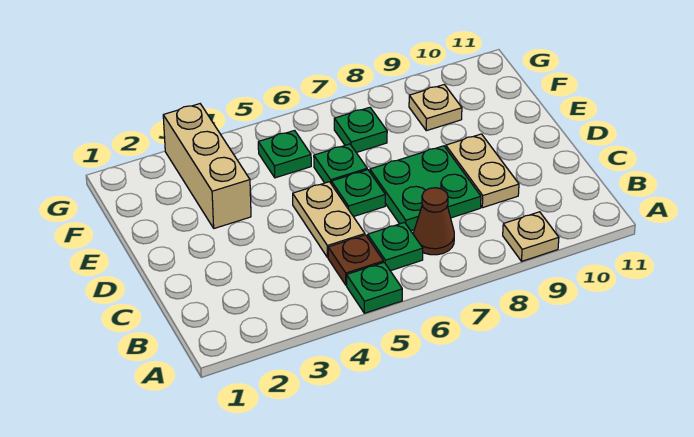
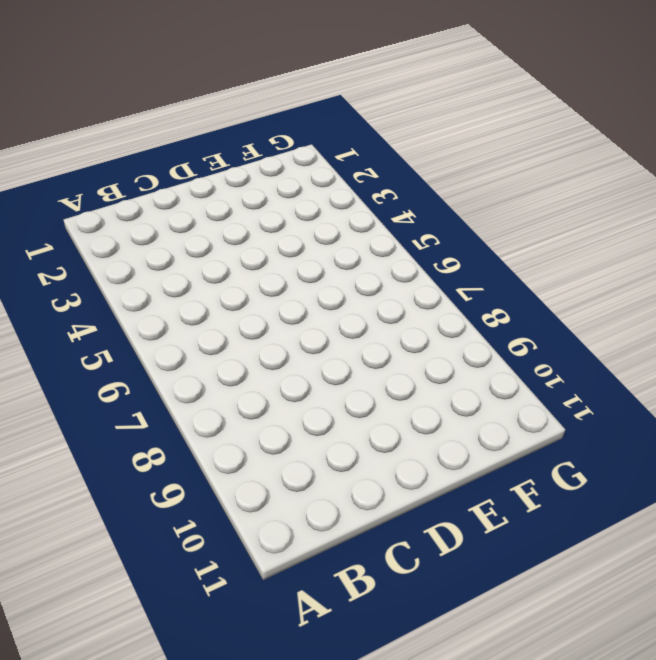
none -> green 1x1 plate [347,262,402,313]
none -> tan 1x1 plate [503,212,559,261]
none -> brown 1x1 plate [328,235,383,285]

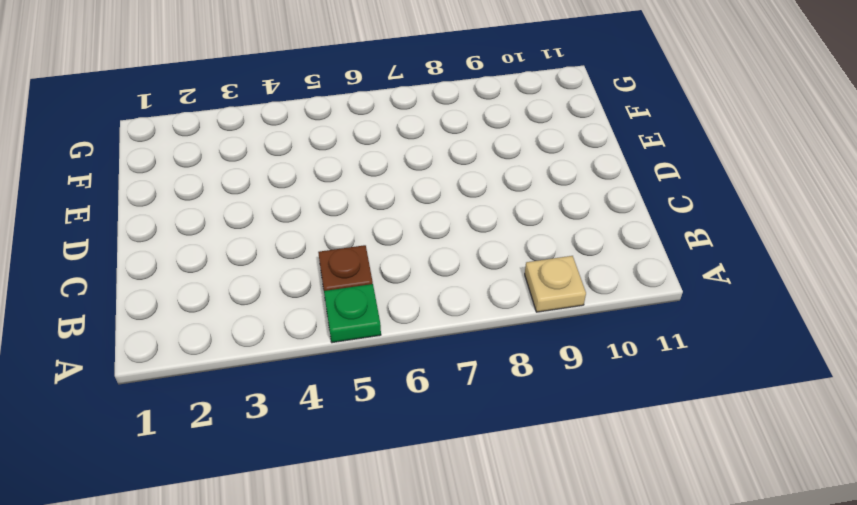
none -> green 1x1 plate [368,222,423,271]
none -> brown 1x1 cone [414,188,454,255]
none -> tan 1x2 plate [293,182,365,258]

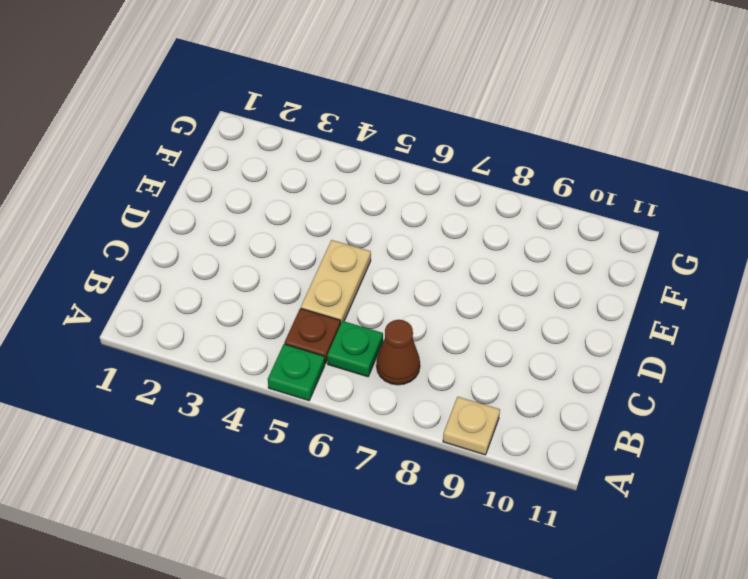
none -> green 2x2 plate [370,146,481,231]
none -> tan 1x2 plate [446,134,519,208]
none -> green 1x1 plate [331,170,385,217]

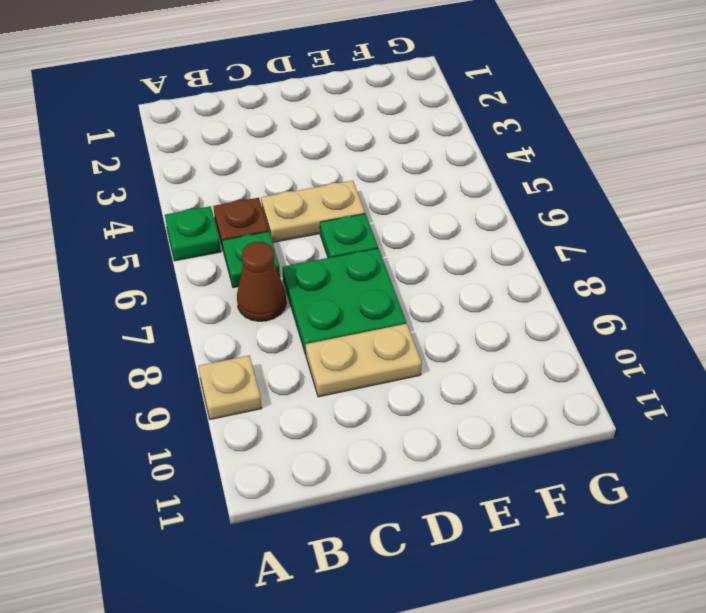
none -> tan 1x3 brick [163,104,251,228]
none -> green 1x1 plate [314,144,367,183]
none -> green 1x1 plate [258,131,311,178]

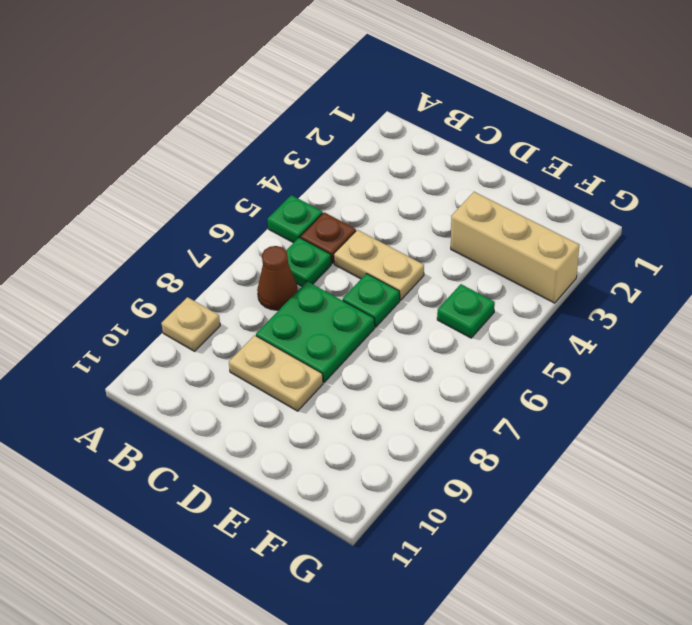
none -> green 1x1 plate [314,144,367,183]
none -> green 1x1 plate [334,107,387,153]
none -> tan 1x1 plate [409,85,462,131]

